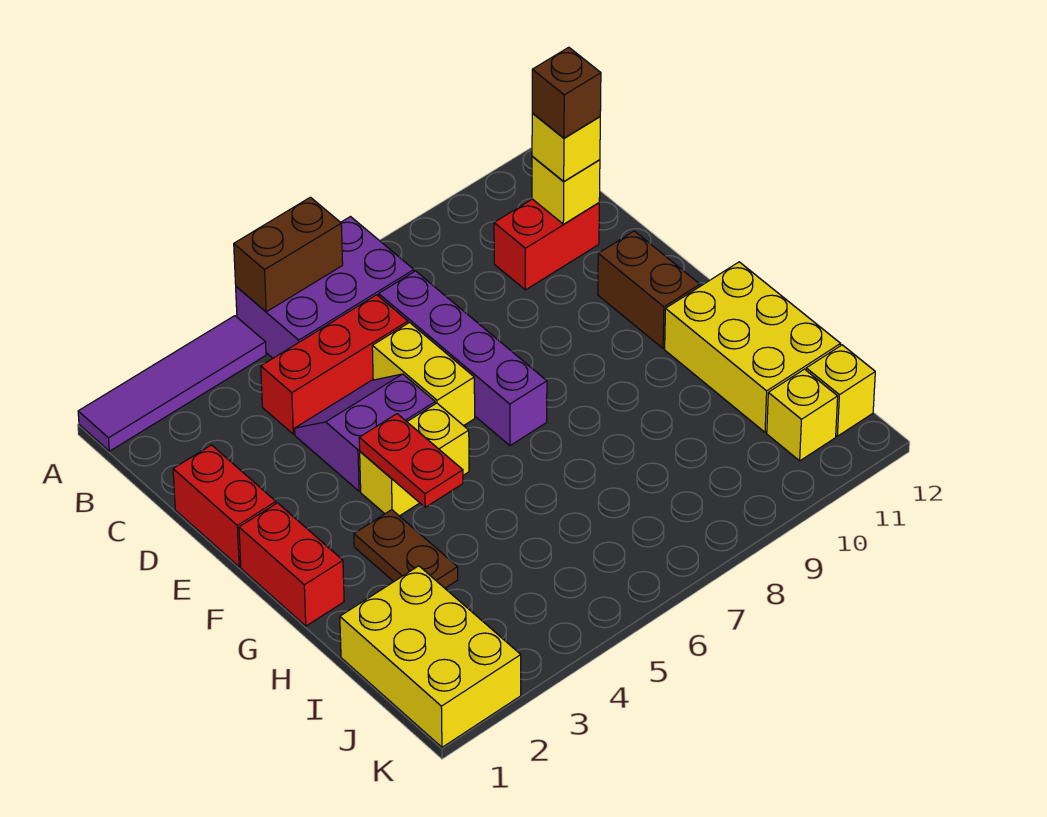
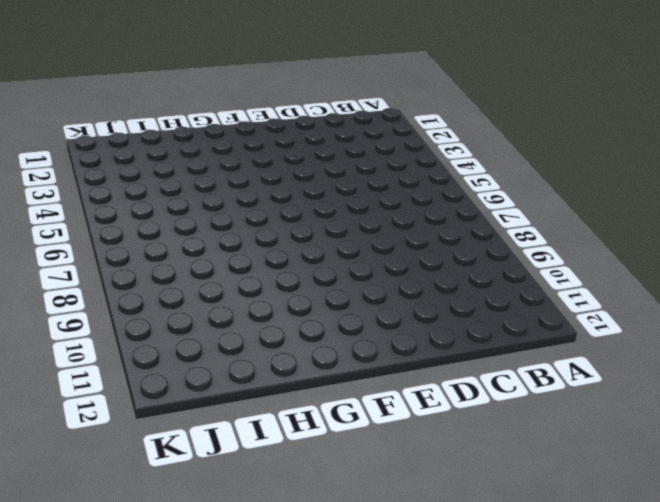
none -> purple 1x4 tile [78,316,266,451]
none -> purple 2x3 brick [236,217,414,358]
none -> red 1x3 brick [261,295,408,434]

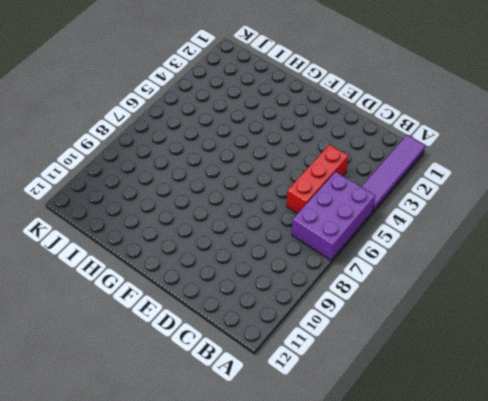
none -> purple 1x4 brick [379,271,547,446]
none -> red 1x2 brick [494,199,599,290]
none -> red 1x2 brick [173,445,276,567]

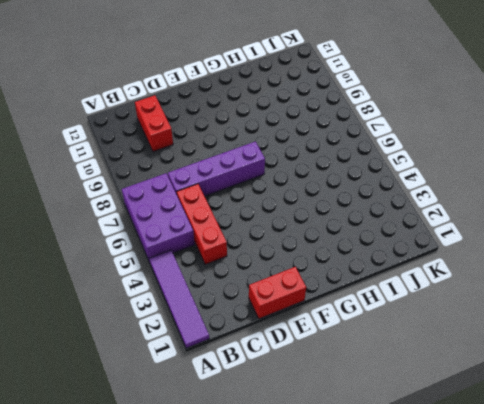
none -> purple 2x2 slope [295,374,435,491]
none -> yellow 1x2 brick [372,323,475,426]
none -> brown 1x2 brick [598,231,700,348]

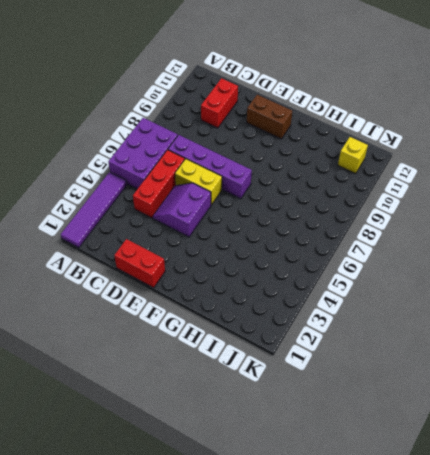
none -> red 1x2 brick [239,503,344,626]
none -> yellow 1x2 brick [360,403,469,516]
none -> brown 1x2 plate [354,510,458,588]

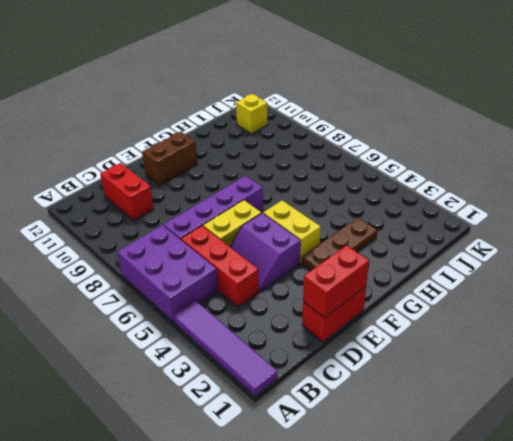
red 1x2 brick [303,245,369,318] -> red 1x2 brick moved to [239,503,344,626]
brown 1x3 plate [302,218,377,270] -> brown 1x2 plate [354,510,458,588]
none -> yellow 2x3 brick [665,262,841,432]
none -> yellow 2x3 brick [340,566,521,747]
none -> yellow 1x1 brick [806,345,875,436]

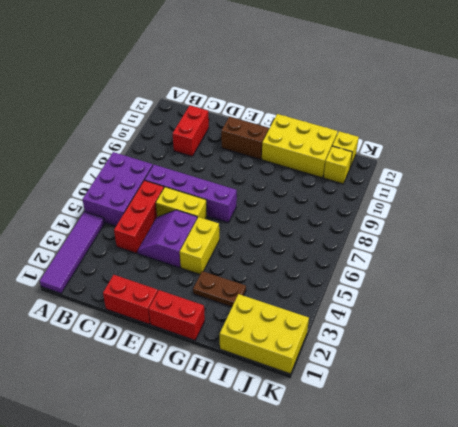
none -> brown 1x2 brick [234,197,343,312]
none -> yellow 1x1 brick [532,157,600,224]
none -> red 1x2 plate [359,414,463,507]

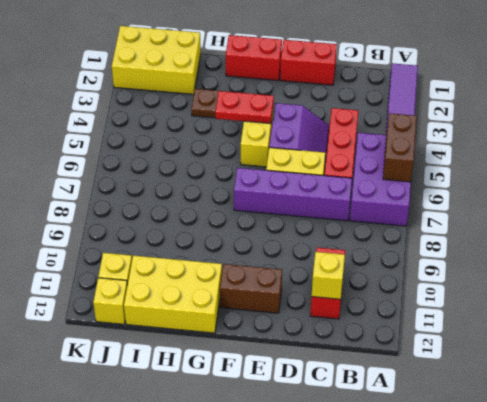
none -> yellow 1x1 brick [532,113,600,182]
none -> brown 1x1 brick [532,47,601,138]

